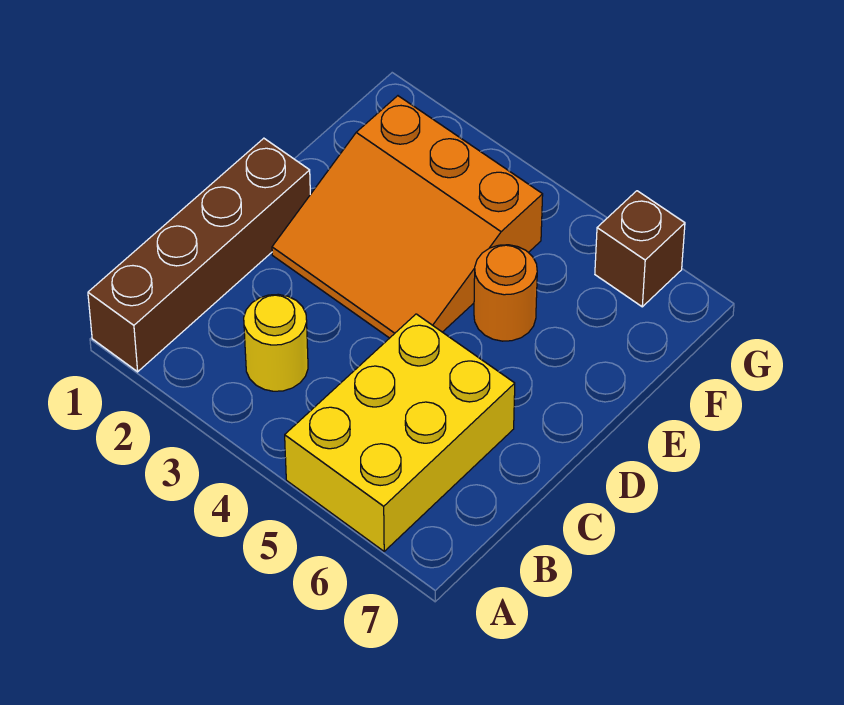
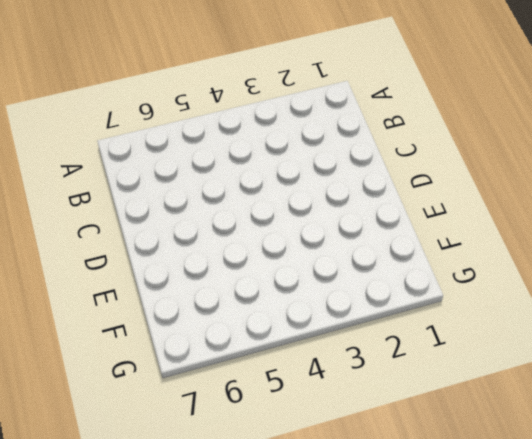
none -> brown 1x4 brick [88,138,310,372]
none -> yellow 2x3 brick [285,314,515,551]

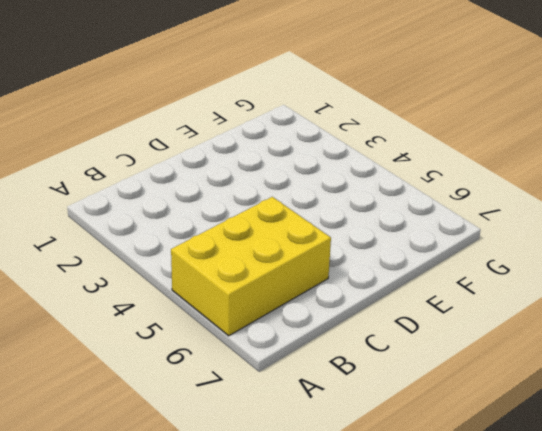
none -> brown 1x4 brick [88,138,310,372]
none -> yellow 1x1 round brick [244,294,308,391]

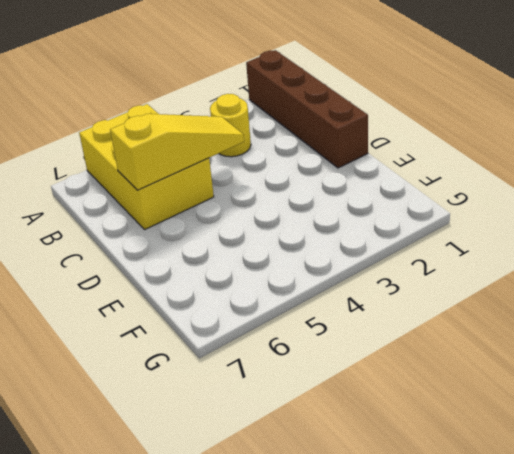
yellow 1x3 slope [110,114,244,190] -> none
none -> orange 3x3 slope [272,96,543,338]
none -> orange 1x1 round brick [474,245,537,341]

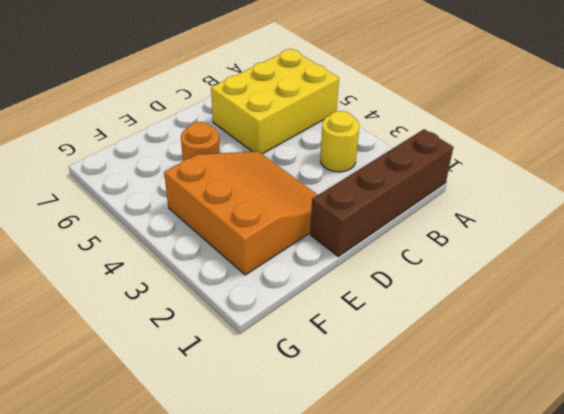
none -> brown 1x1 brick [595,191,685,307]

